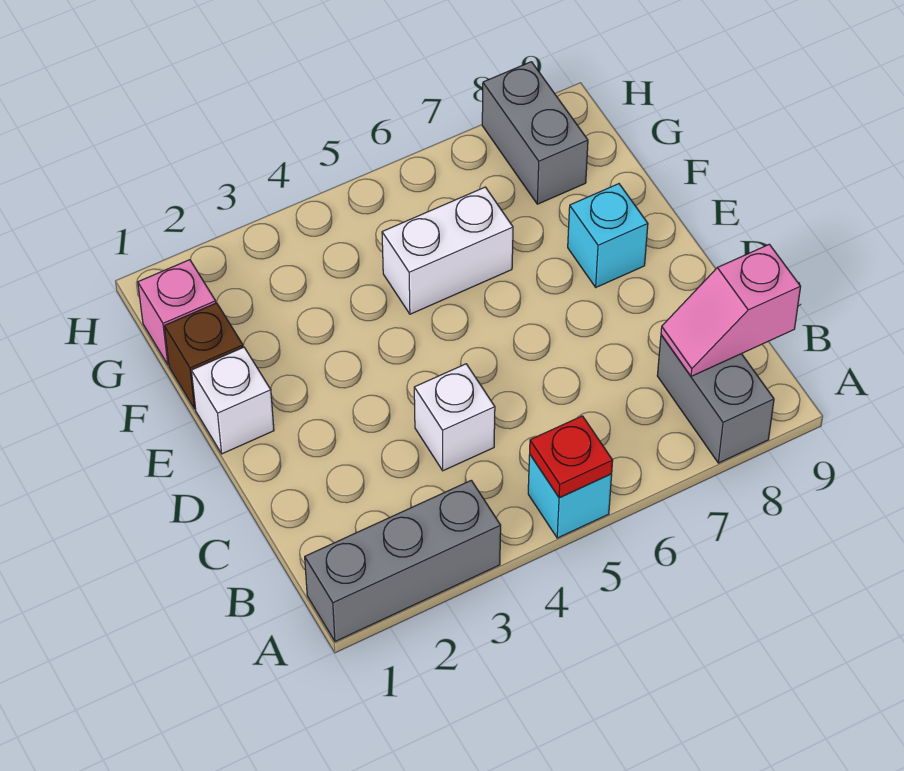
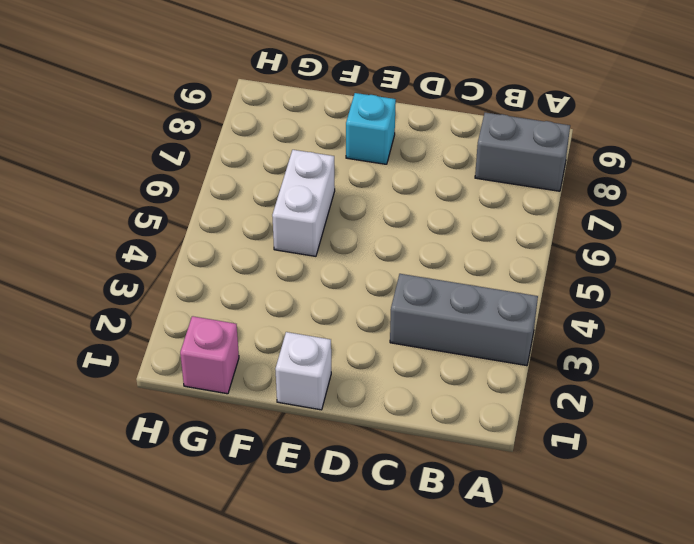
grey 1x3 brick [390,274,538,366] -> grey 1x3 brick turned to [305,480,501,641]
none -> cyan 1x1 brick [528,455,612,538]
none -> white 1x1 brick [414,364,495,471]
none -> brown 1x1 brick [164,303,243,409]

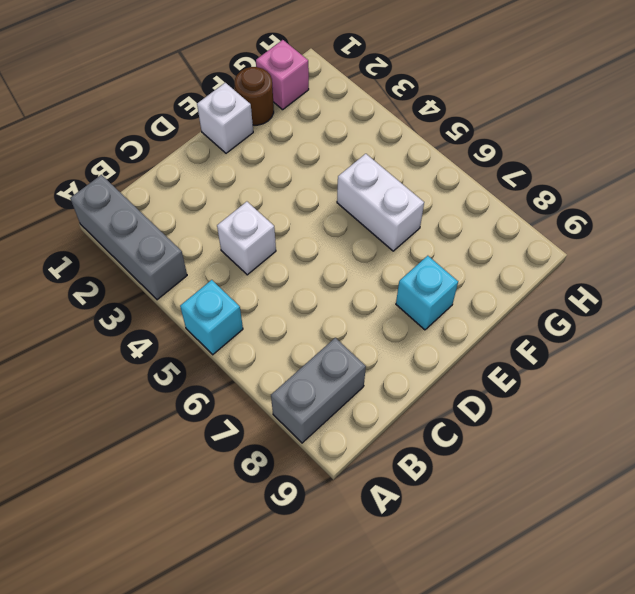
brown 1x1 round brick [235,67,274,125] -> brown 1x1 brick [164,303,243,409]
none -> grey 1x2 brick [482,62,588,204]
none -> red 1x1 plate [530,416,613,498]
none -> pink 1x2 slope [661,244,801,376]

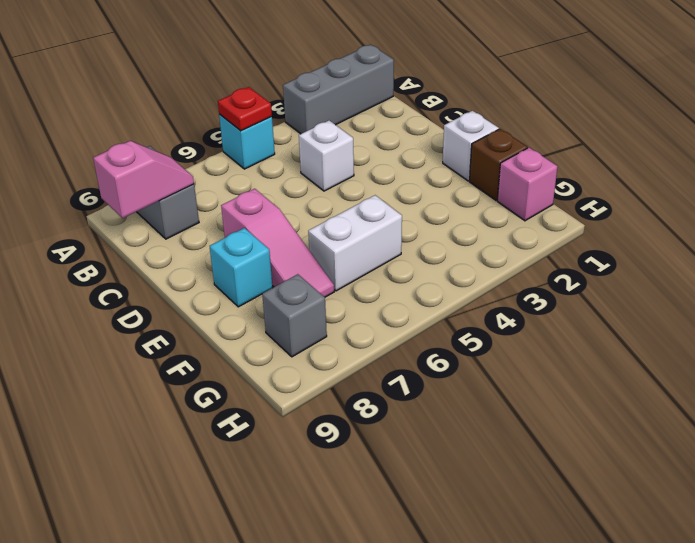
pink 1x3 slope [221,189,334,297] -> none
grey 1x1 brick [262,274,327,357] -> grey 1x2 brick [482,62,588,204]

